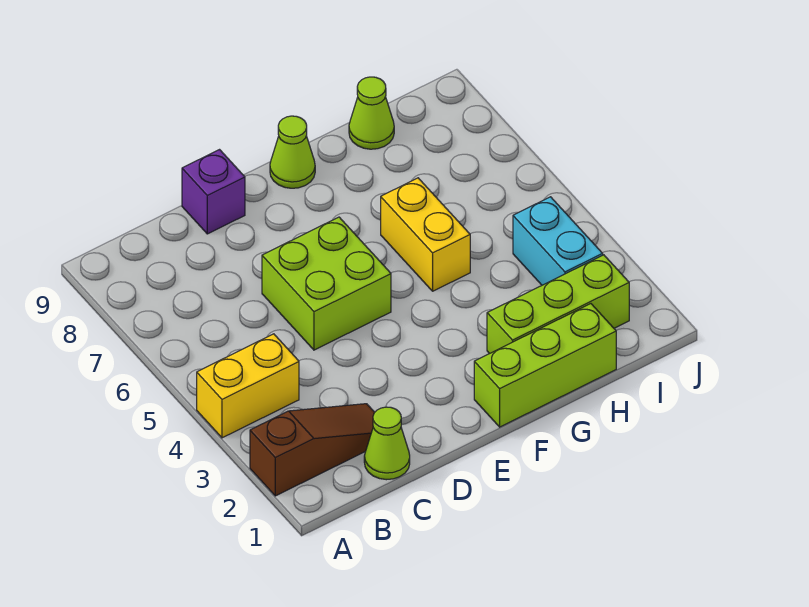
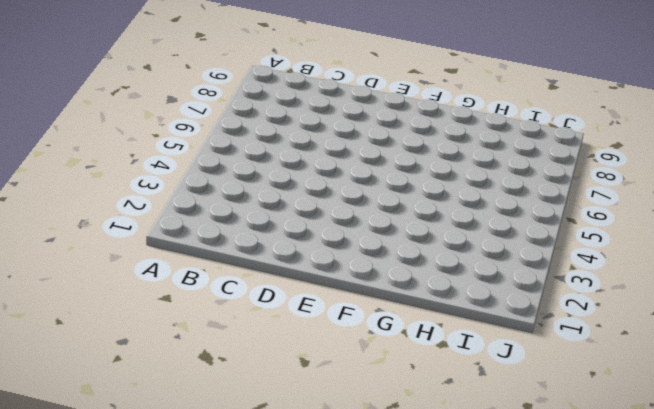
none -> brown 1x3 slope [250,404,375,496]
none -> yellow 1x2 brick [197,334,299,438]

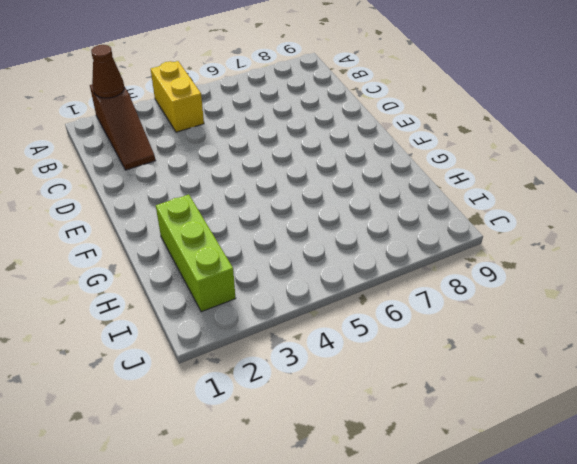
brown 1x1 cone [91,45,124,98] -> none
none -> lime 1x1 cone [364,407,410,480]
none -> lime 2x2 brick [262,217,391,350]

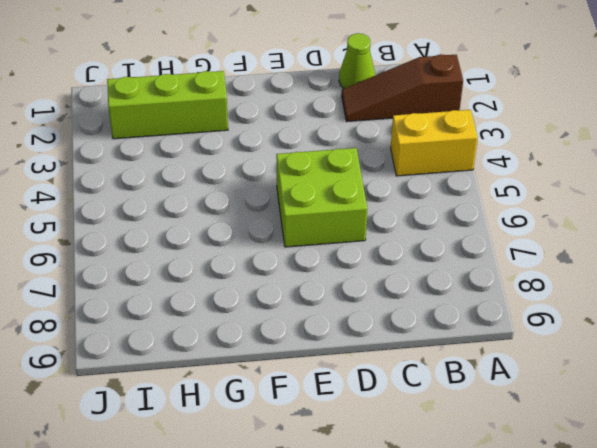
none -> purple 1x1 brick [182,150,245,234]
none -> lime 1x3 brick [474,304,616,427]

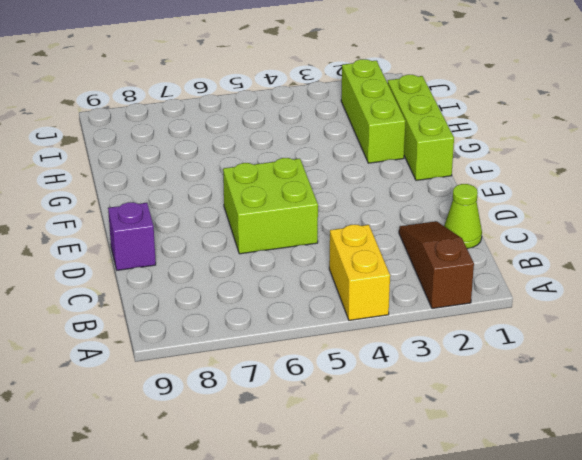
none -> lime 1x1 cone [270,116,315,188]
none -> yellow 1x2 brick [381,178,470,291]

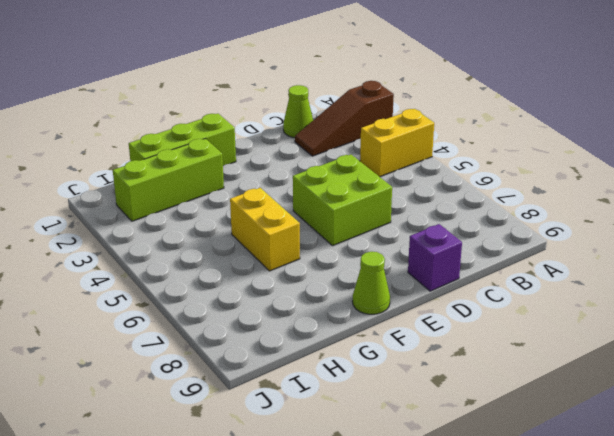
none -> lime 1x1 cone [349,77,394,149]
none -> cyan 1x2 brick [513,197,603,285]

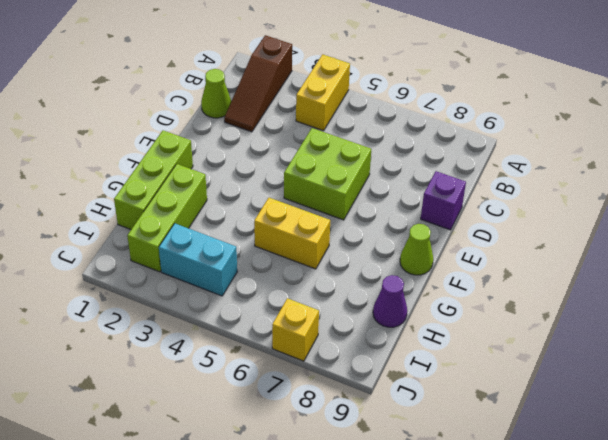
purple 1x1 cone [373,275,407,327] -> lime 1x1 cone [349,77,394,149]
yellow 1x1 brick [272,298,319,361] -> none

